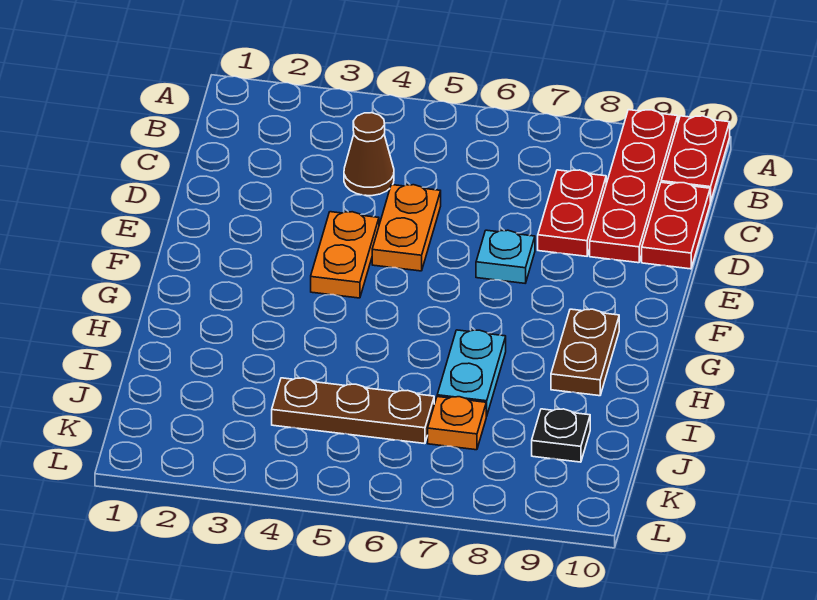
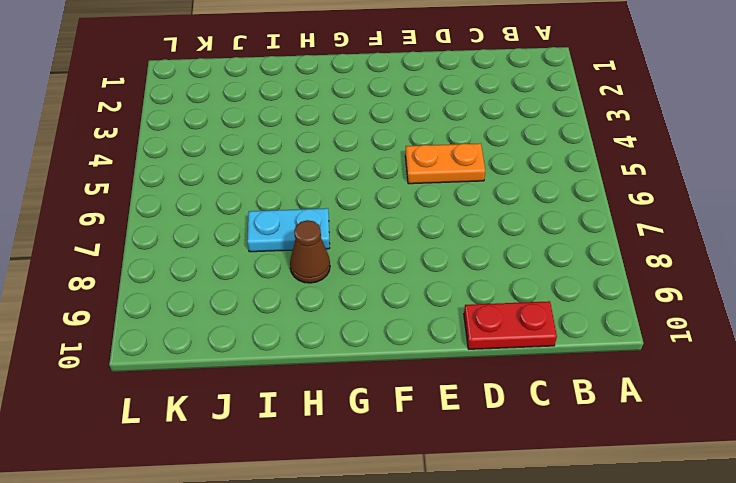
brown 1x1 cone [290,220,330,283] -> brown 1x1 cone moved to [344,113,394,196]
none -> red 1x4 plate [590,110,678,263]
none -> red 1x2 plate [661,116,730,202]
none -> red 1x2 plate [538,170,606,256]

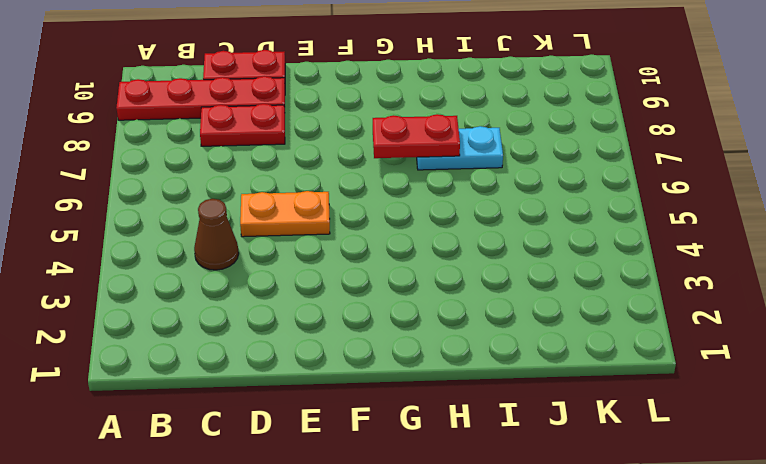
red 1x2 plate [373,114,460,158] -> red 1x2 plate moved to [661,116,730,202]
none -> orange 1x2 plate [311,212,379,298]
none -> cyan 1x1 plate [476,230,535,283]
none -> brown 1x2 plate [551,309,619,396]

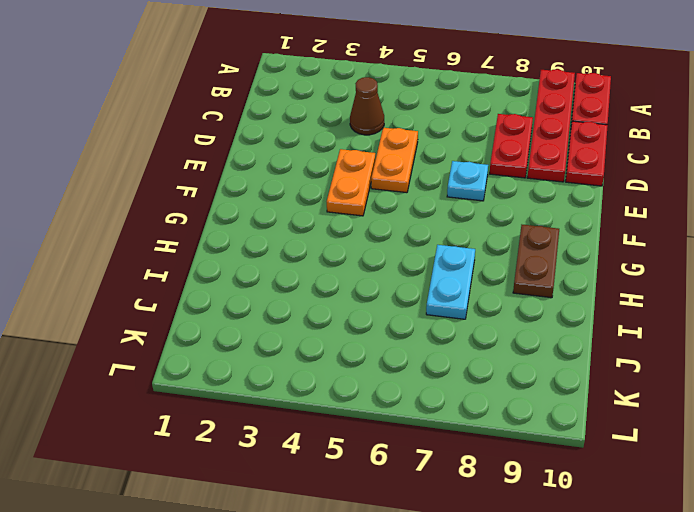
none -> brown 1x3 plate [272,378,434,444]
none -> orange 1x1 plate [428,397,486,450]
none -> black 1x1 plate [532,409,590,462]

